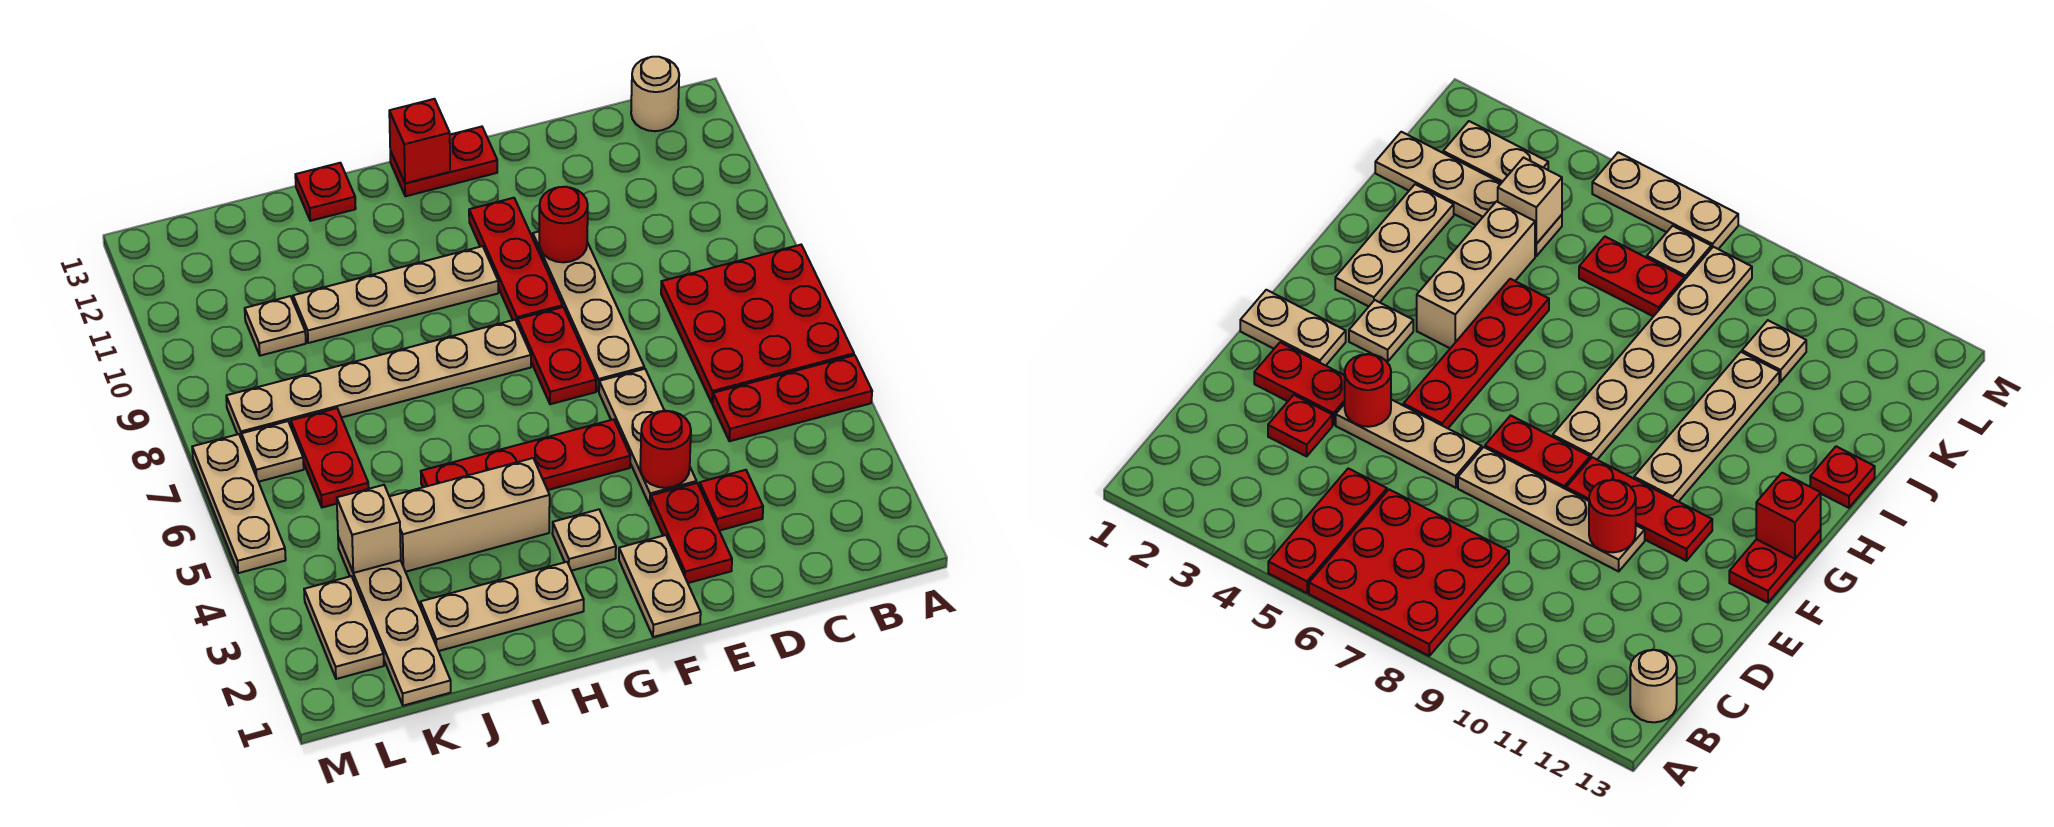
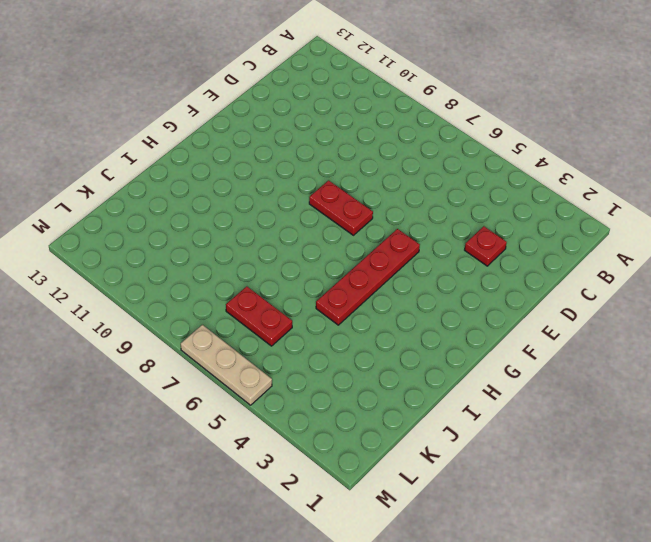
none -> red 1x3 plate [713,355,872,441]
none -> red 3x3 plate [661,245,854,403]
none -> tan 1x1 round brick [631,57,679,131]

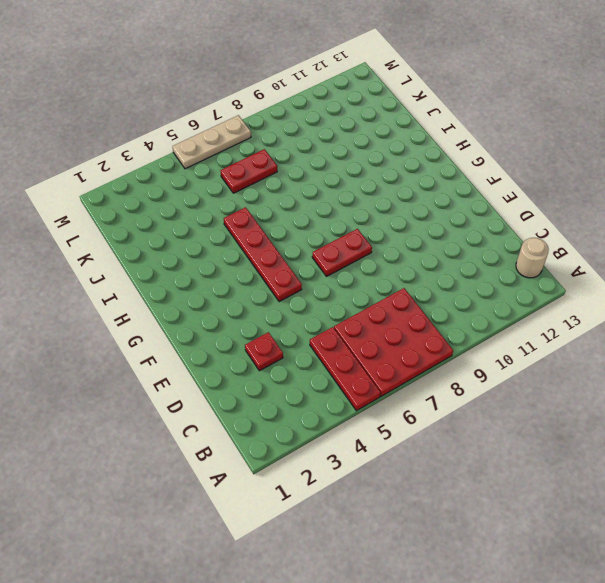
none -> red 1x2 plate [651,483,732,583]
none -> tan 1x3 plate [599,369,697,506]
none -> tan 1x4 plate [533,232,644,391]

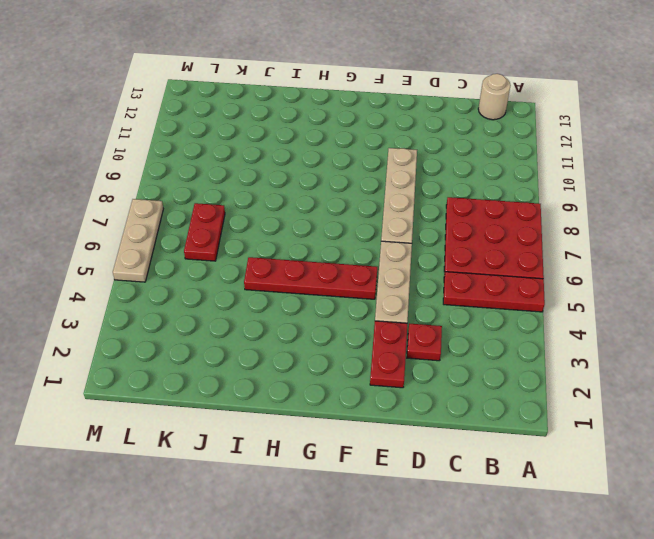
none -> tan 1x2 plate [619,535,701,637]
none -> red 1x2 plate [518,307,596,404]
none -> red 1x3 plate [469,198,563,324]

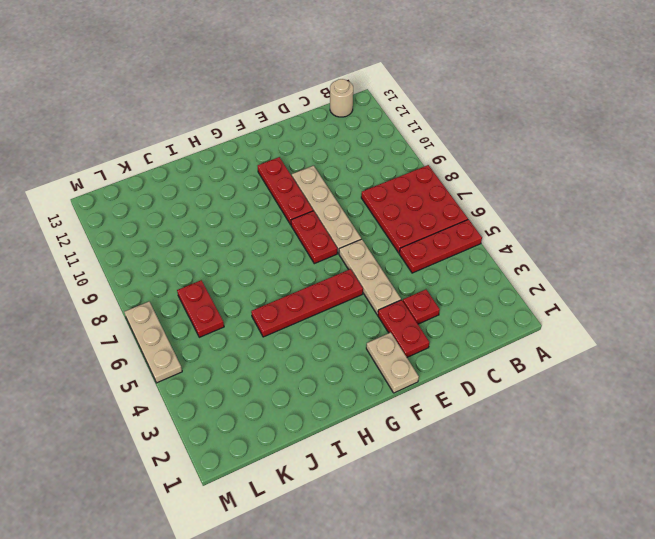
none -> red 1x2 plate [390,127,497,196]
none -> tan 1x1 plate [552,509,616,571]
none -> tan 1x6 plate [226,320,531,440]

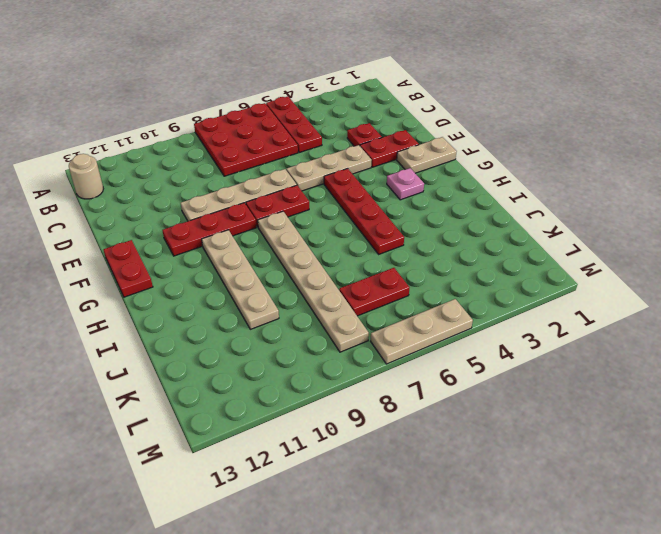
pink 1x1 plate [387,168,424,200] -> tan 1x1 plate [552,509,616,571]
none -> tan 1x3 plate [420,562,584,651]
none -> tan 1x3 brick [389,458,550,572]
none -> red 1x1 plate [295,163,356,221]

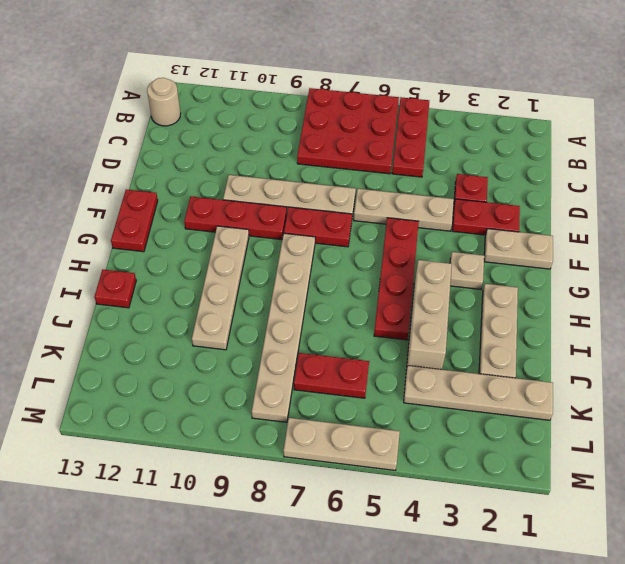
none -> tan 1x1 plate [245,296,306,356]
none -> tan 1x2 plate [304,576,384,679]
none -> tan 1x1 plate [242,421,304,482]

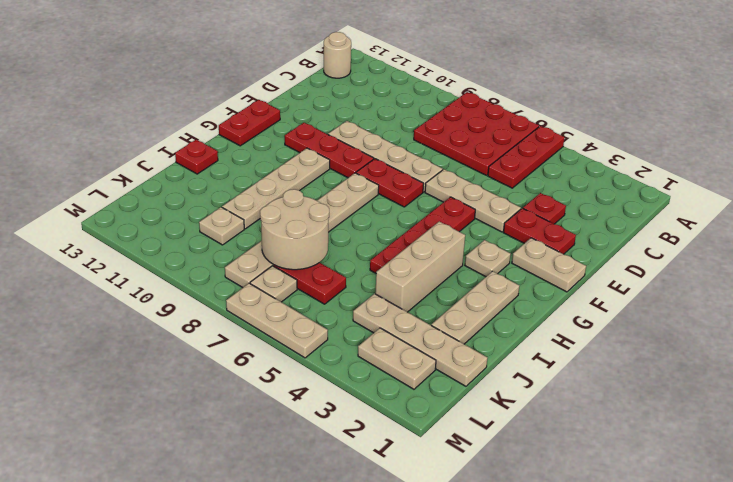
tan 2x2 round brick [260,189,329,270] -> none
none -> red 1x1 round brick [640,411,691,488]
none -> red 1x1 round brick [539,187,588,262]
none -> red 1x1 brick [389,99,450,183]

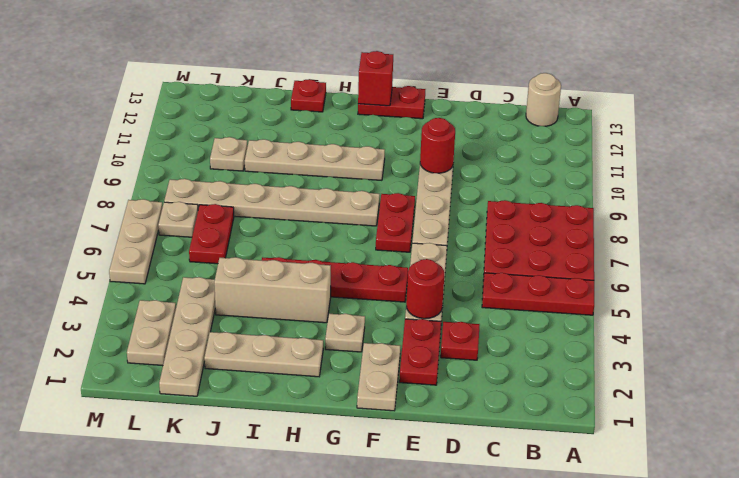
none -> red 1x3 plate [469,198,563,324]
none -> tan 1x1 brick [337,485,401,573]

